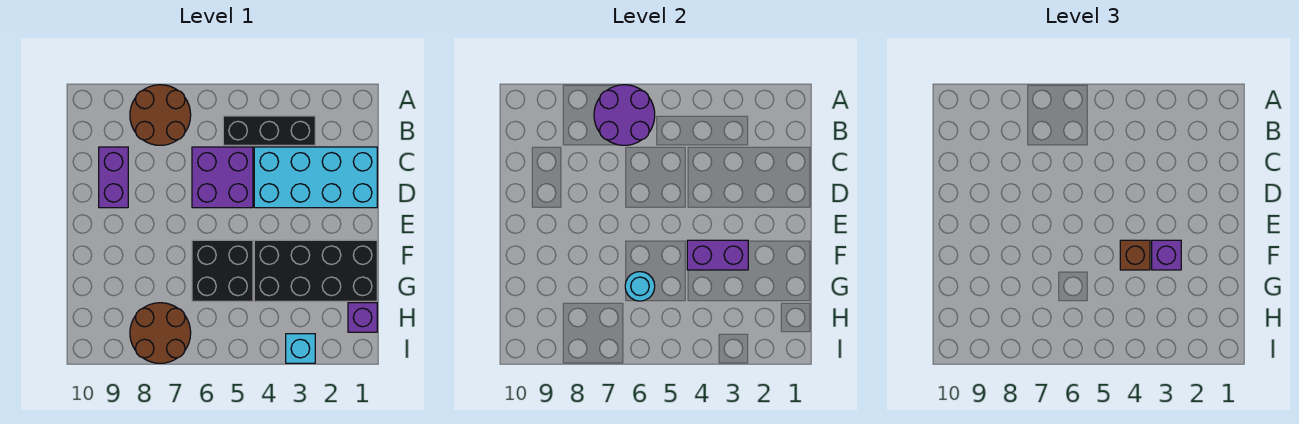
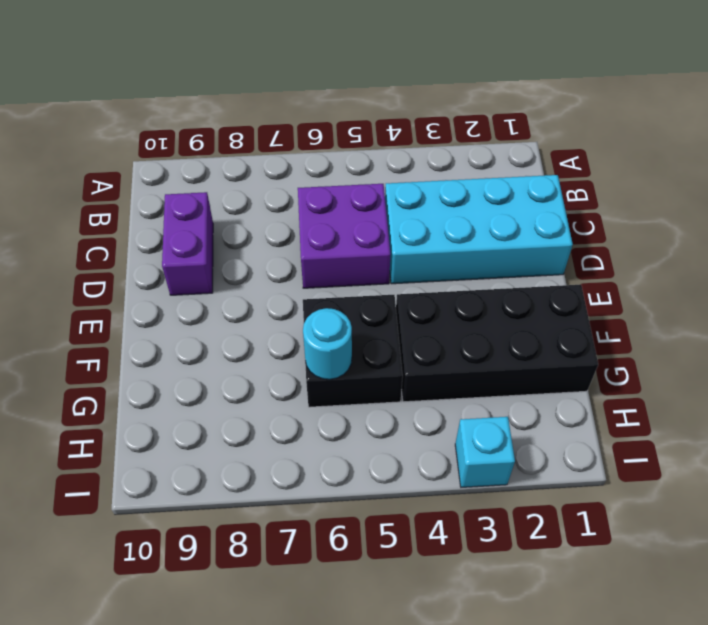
none -> brown 2x2 round brick [130,85,191,145]
none -> black 1x3 brick [223,116,315,145]
none -> purple 1x1 brick [348,303,377,332]

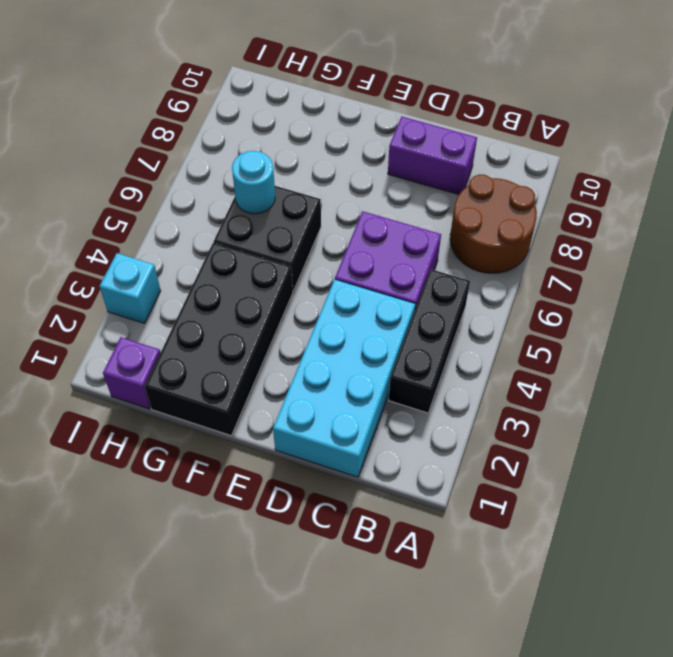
none -> brown 2x2 round brick [130,303,191,363]
none -> purple 2x2 round brick [594,85,655,145]
none -> purple 1x2 brick [687,240,748,270]

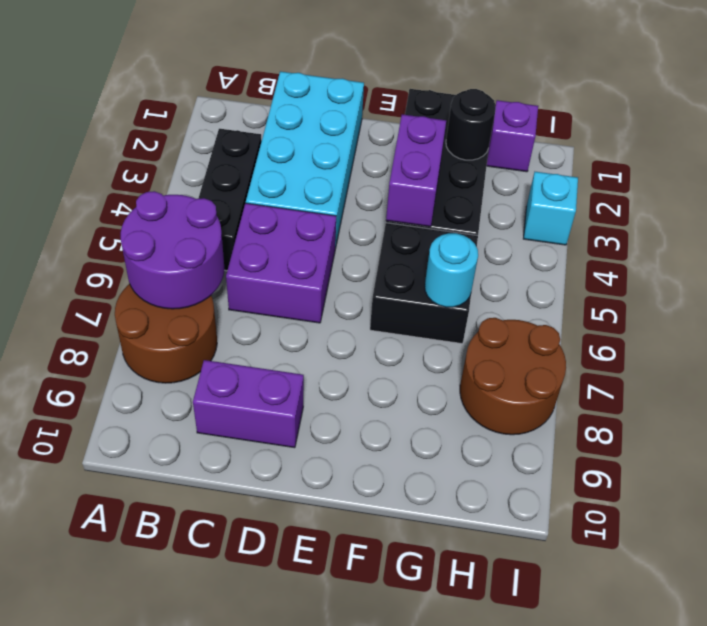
black 1x1 round brick [446,89,496,160] -> none
none -> purple 1x1 brick [1152,240,1181,270]
none -> brown 1x1 brick [1120,240,1150,270]

